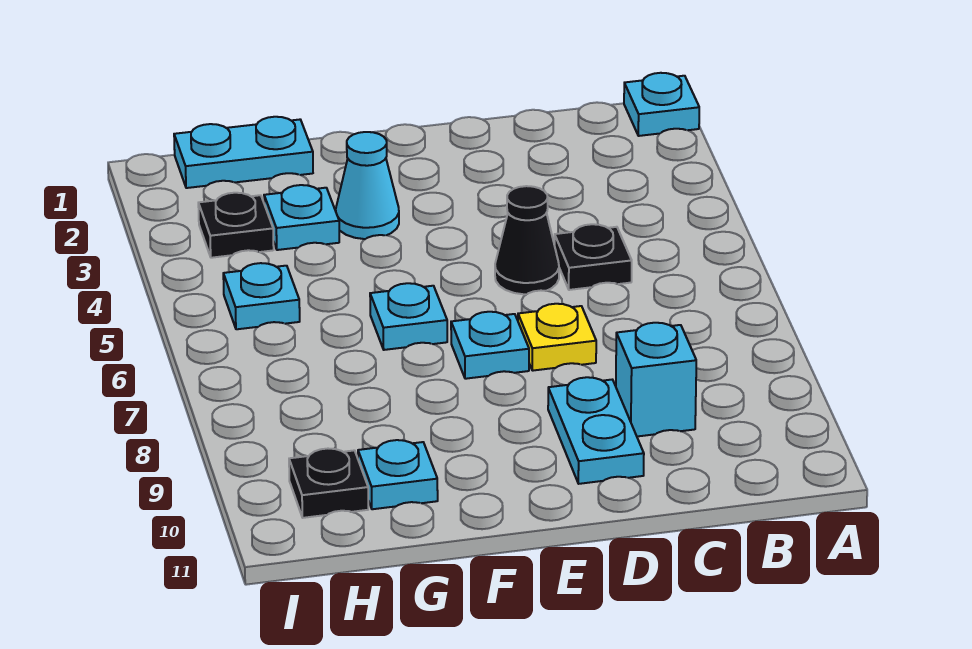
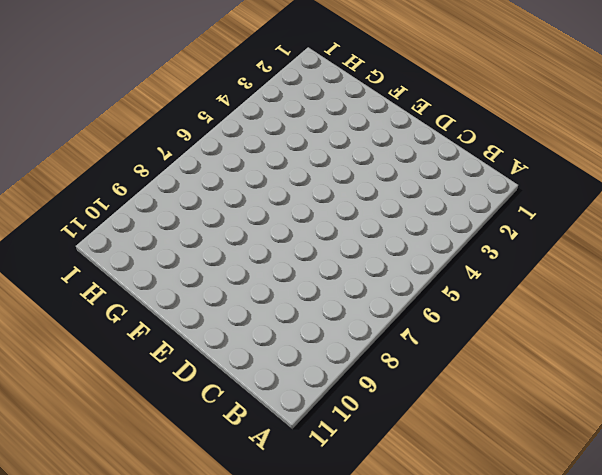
none -> cyan 1x1 plate [624,73,699,136]
none -> black 1x1 plate [555,224,632,290]
none -> cyan 1x1 brick [616,323,696,436]

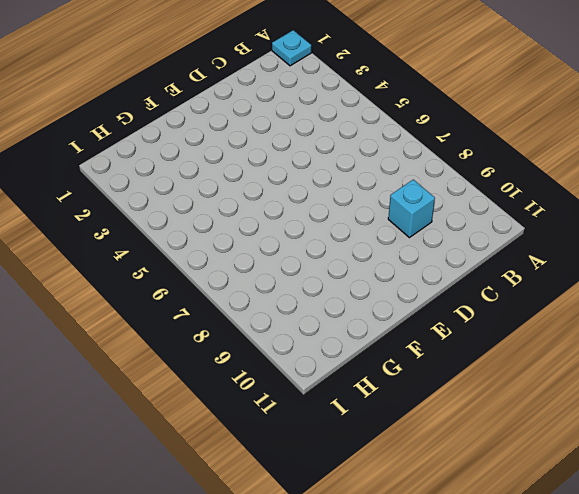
none -> black 1x1 plate [555,224,632,290]
none -> black 1x1 cone [495,186,559,294]
none -> yellow 1x1 plate [518,304,596,371]

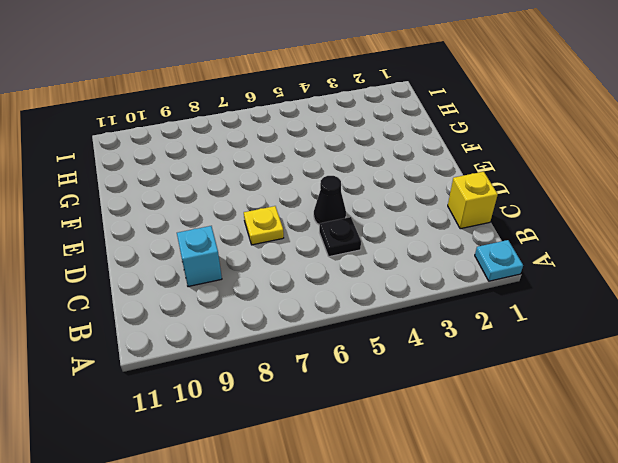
yellow 1x1 brick [448,172,498,229] -> none
none -> cyan 1x2 plate [548,377,644,484]
none -> cyan 1x1 plate [451,312,529,379]
none -> cyan 1x1 cone [336,132,399,239]

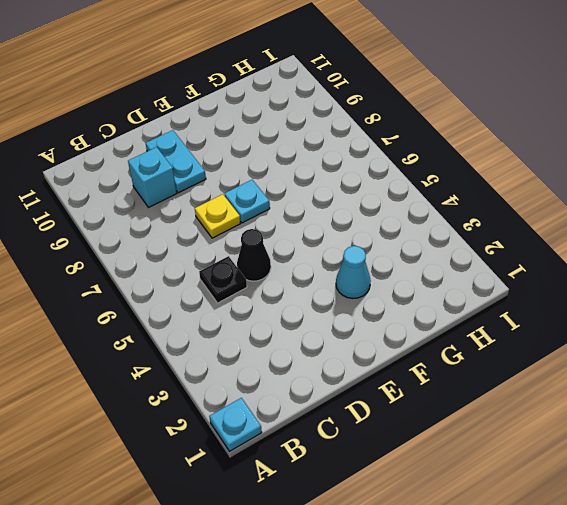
none -> cyan 1x1 plate [370,283,447,350]
none -> cyan 1x2 plate [174,117,313,188]
none -> cyan 1x1 plate [264,185,339,250]

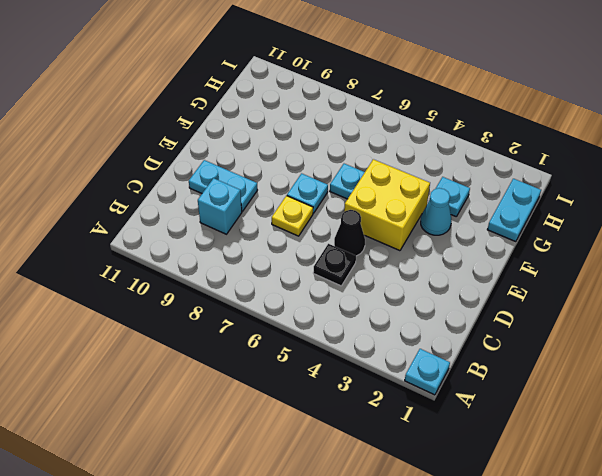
yellow 2x2 brick [344,159,430,251] -> none
none -> cyan 1x1 plate [358,440,438,509]
none -> black 1x1 plate [198,193,274,258]
none -> cyan 1x1 plate [223,263,300,329]

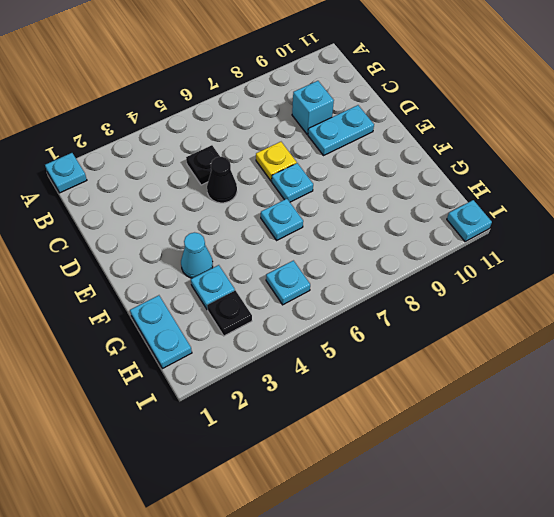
cyan 1x1 plate [447,200,492,241] -> cyan 1x1 plate moved to [358,440,438,509]
none -> black 1x1 plate [289,449,368,518]

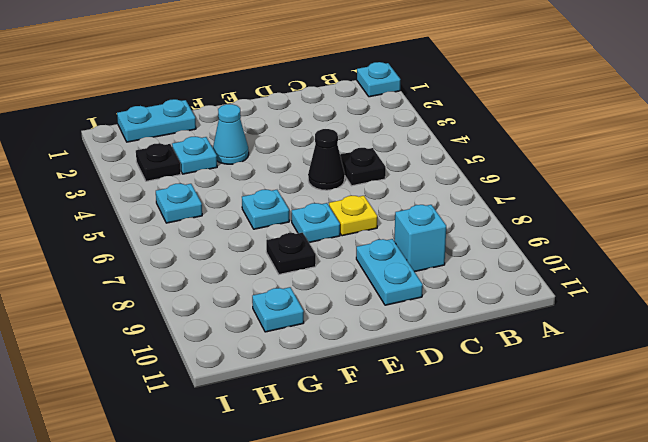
black 1x1 plate [266,233,316,274] -> black 1x1 plate moved to [289,449,368,518]

